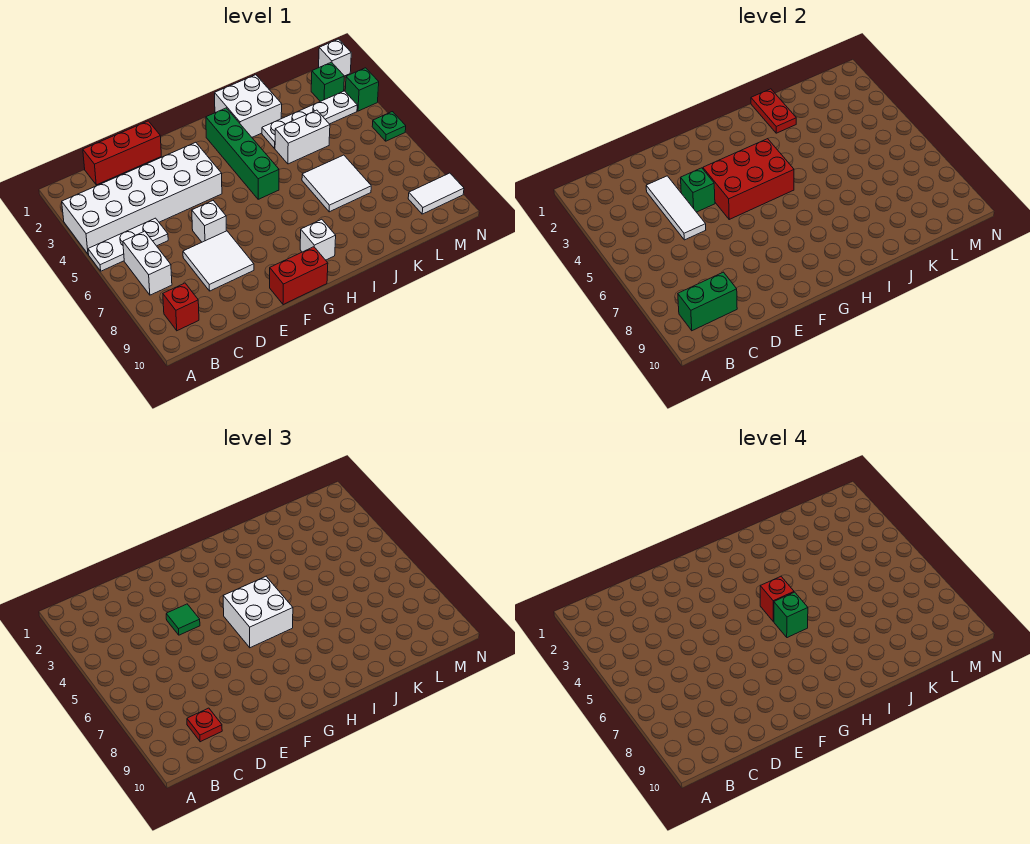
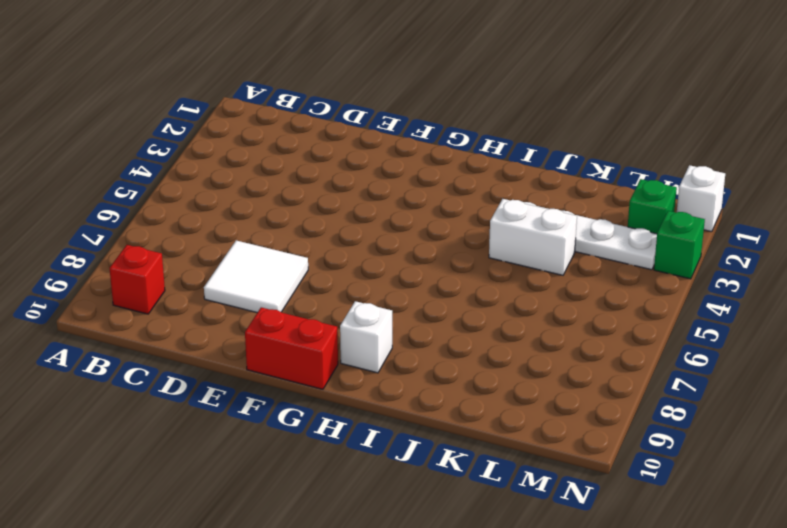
none -> white 2x6 brick [62,142,222,254]
none -> white 1x3 plate [88,218,168,271]
none -> white 1x2 brick [123,231,172,295]

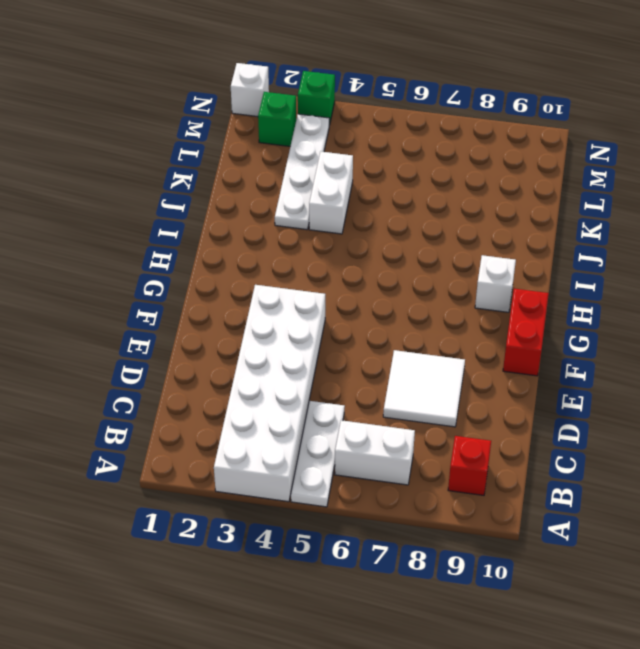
none -> red 1x3 brick [83,121,161,185]
none -> white 1x1 brick [192,200,226,242]
none -> green 1x4 brick [206,108,279,199]

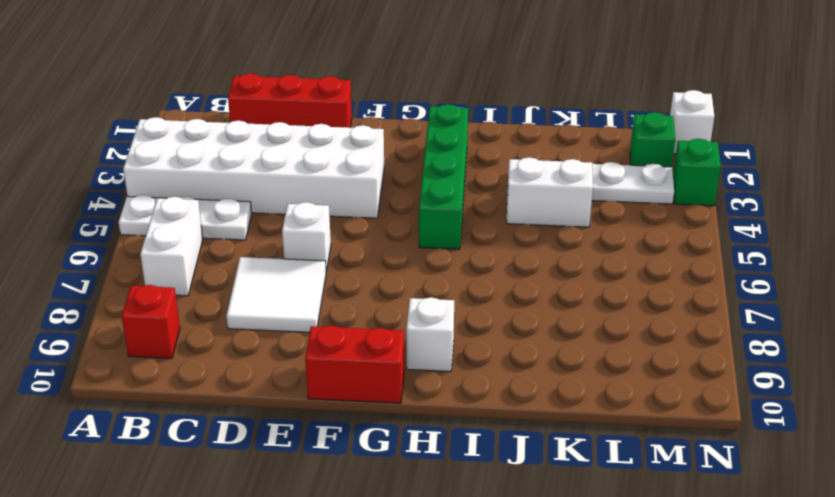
none -> white 2x2 brick [215,75,282,137]
none -> white 2x2 tile [302,155,371,212]
none -> white 1x2 tile [408,173,464,214]

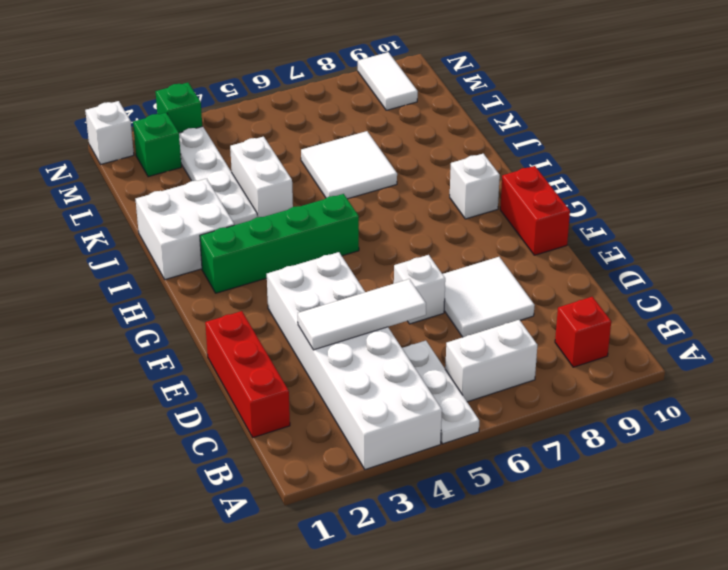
none -> green 1x1 plate [372,112,406,141]
none -> green 1x2 brick [678,272,737,331]
none -> green 1x1 brick [681,168,715,212]

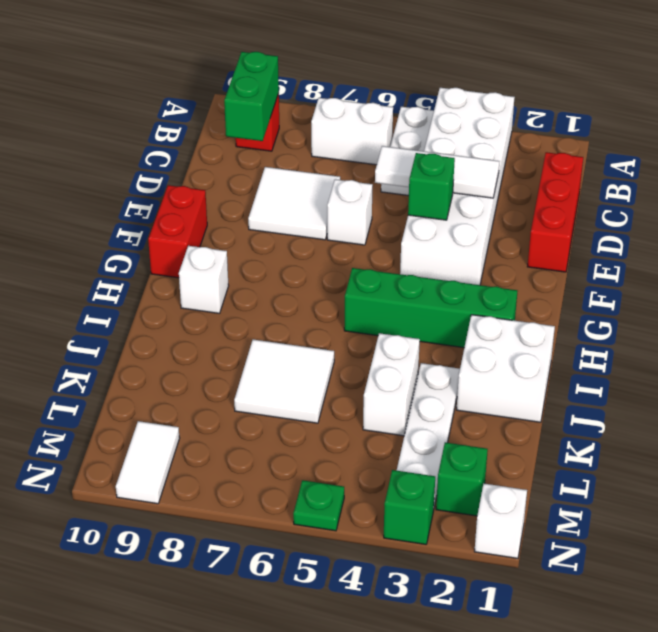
none -> red 2x3 brick [703,139,794,219]
none -> red 1x2 plate [751,89,796,133]
none -> red 1x1 plate [187,708,222,742]

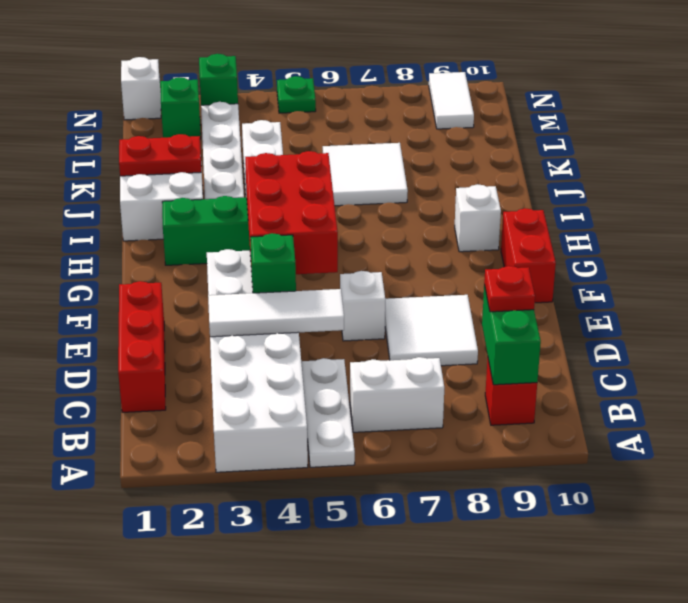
none -> green 1x1 tile [166,604,200,635]
none -> white 2x2 brick [223,576,293,648]
none -> red 1x1 brick [760,576,794,621]

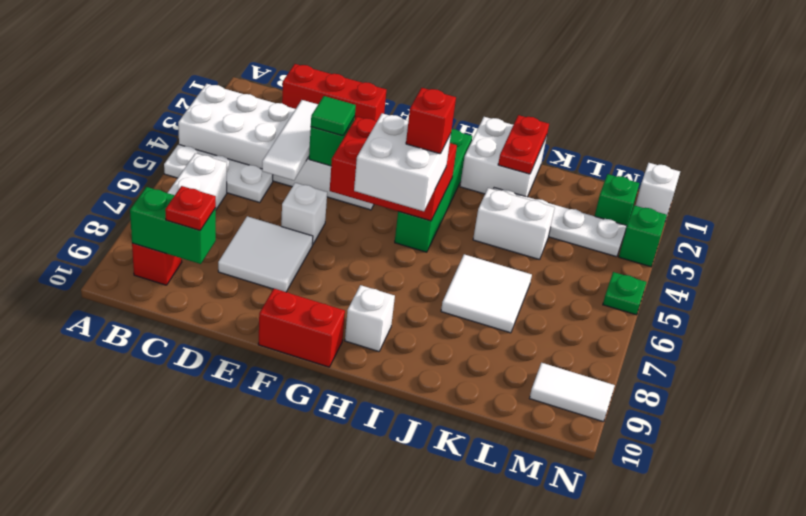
none -> green 1x1 brick [774,592,808,638]

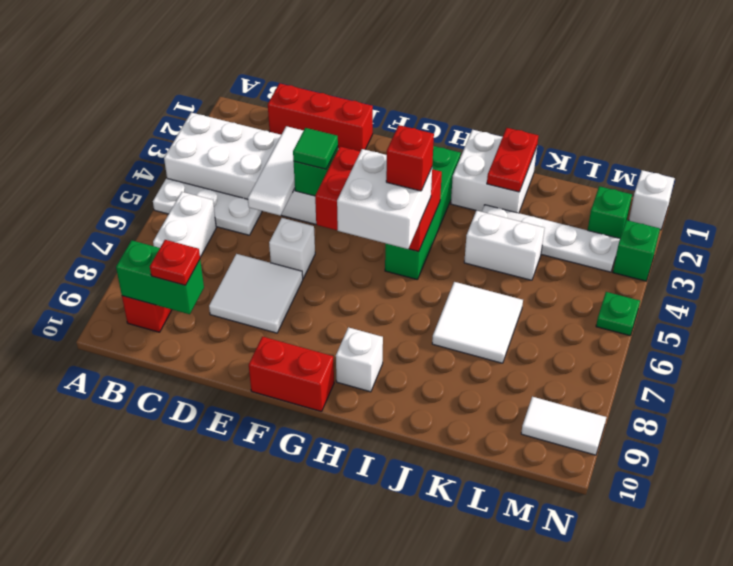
none -> green 1x1 brick [774,592,808,638]

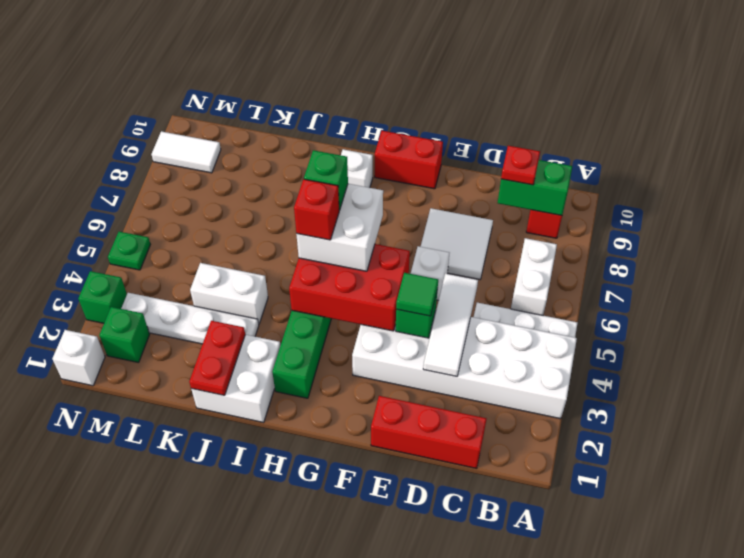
none -> white 2x2 tile [302,155,371,212]

